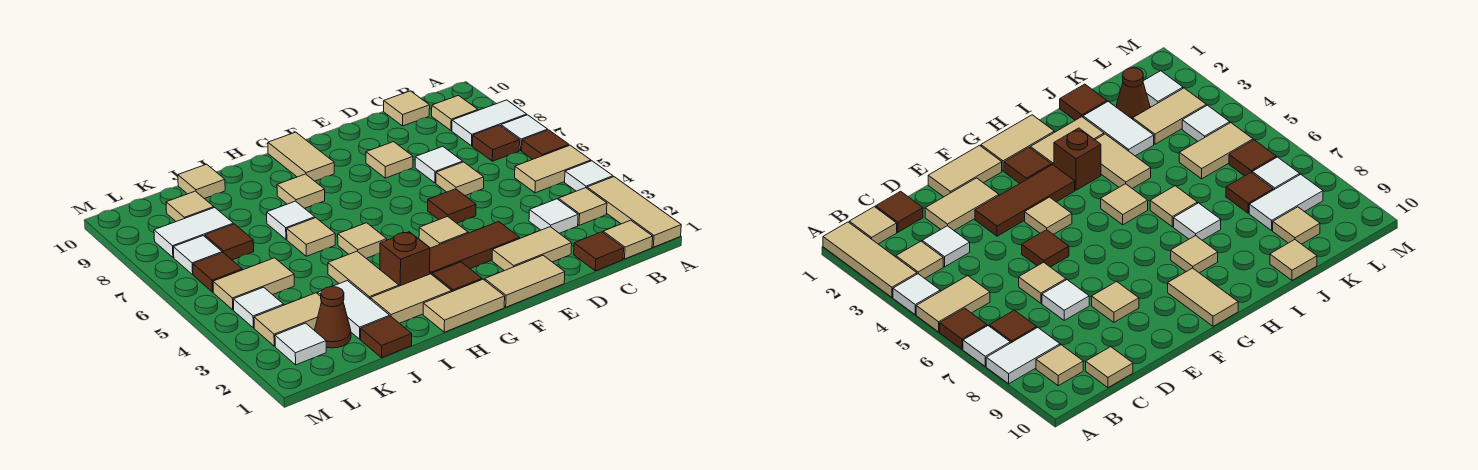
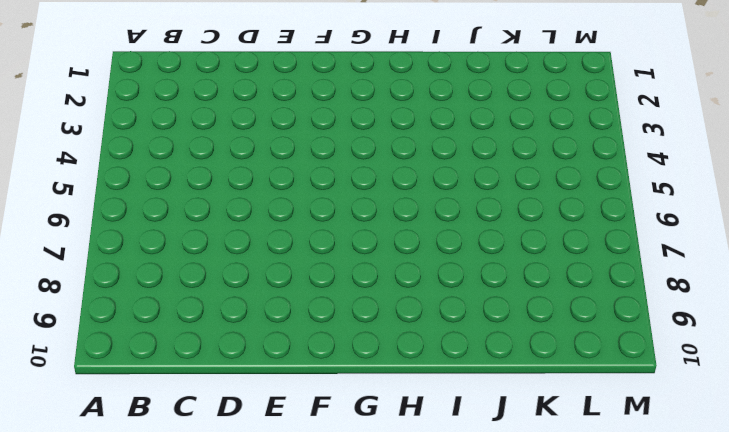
none -> tan 1x3 tile [587,177,681,247]
none -> white 1x1 tile [565,161,613,191]
none -> tan 1x2 tile [515,145,591,193]
none -> brown 1x1 tile [522,130,569,159]

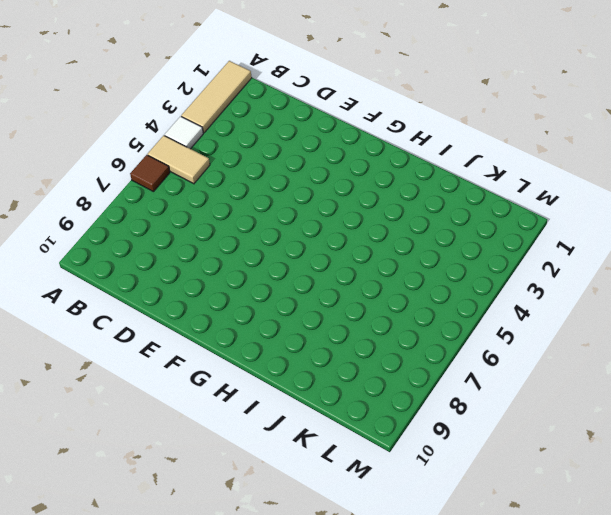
none -> white 1x1 tile [501,115,548,150]
none -> white 1x2 tile [452,100,527,146]
none -> tan 1x1 tile [603,220,653,259]
none -> tan 1x1 tile [558,188,607,225]

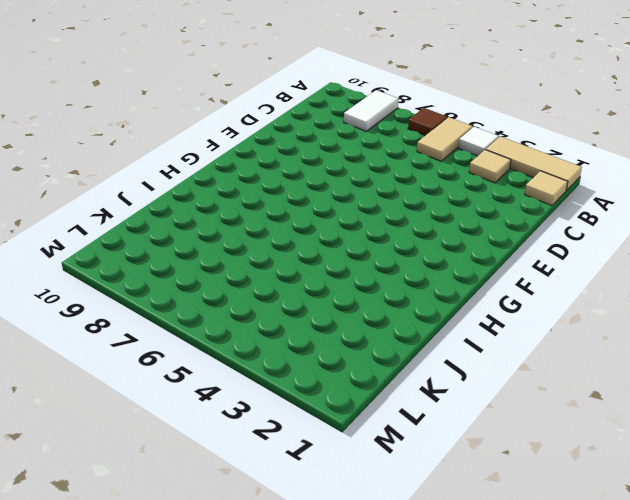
none -> white 1x1 tile [501,115,548,150]
none -> brown 1x1 tile [473,125,520,161]
none -> tan 1x1 tile [432,96,478,131]
none -> brown 1x1 tile [574,232,624,271]

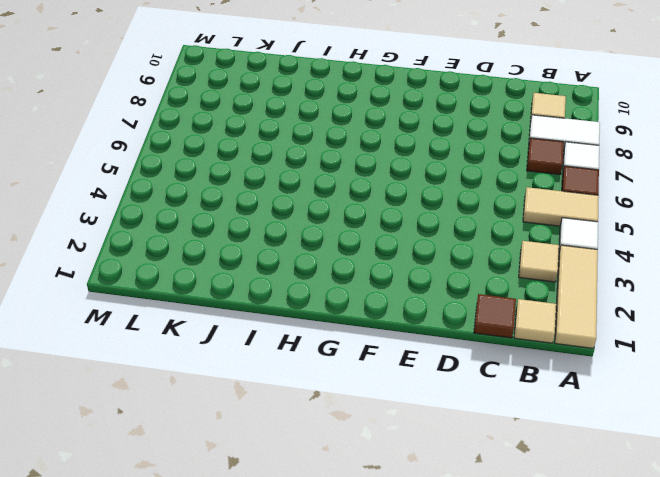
none -> white 1x1 tile [529,199,578,233]
none -> tan 1x1 tile [384,91,430,126]
none -> tan 1x2 tile [492,227,572,271]
none -> tan 1x1 tile [436,162,484,196]

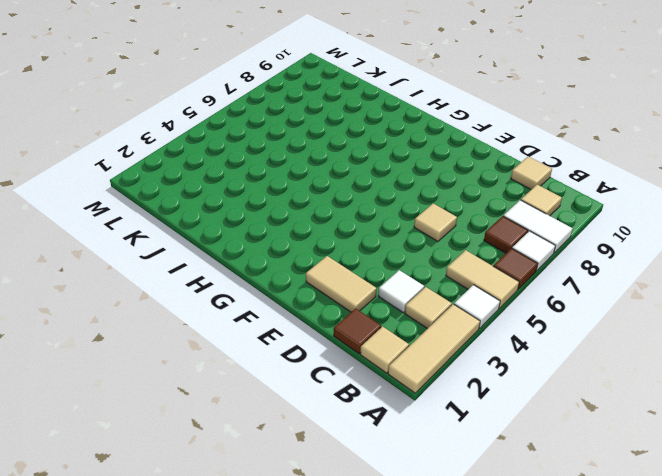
none -> white 1x1 tile [415,146,463,183]
none -> tan 1x2 tile [485,255,565,307]
none -> brown 1x3 tile [430,222,520,274]
none -> brown 1x1 tile [428,189,476,223]

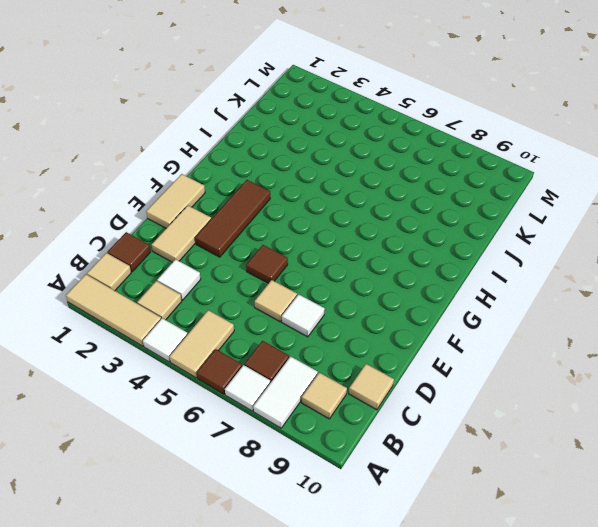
none -> tan 1x1 tile [366,142,413,178]
none -> tan 1x1 tile [419,217,468,248]
none -> tan 1x2 tile [423,279,505,332]
none -> brown 1x1 tile [432,262,482,291]

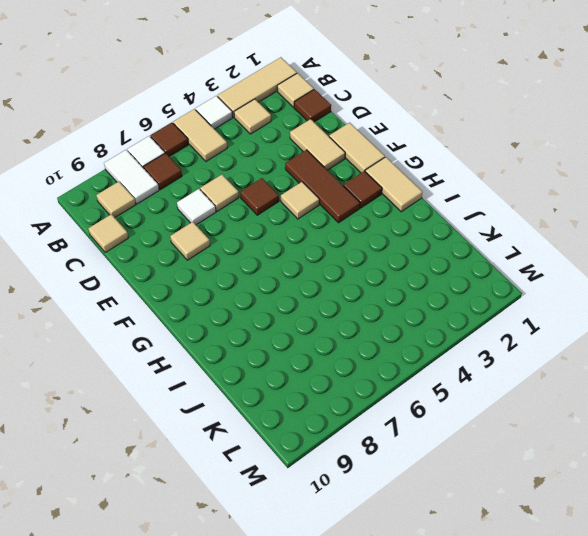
none -> white 1x1 tile [529,199,578,233]
none -> tan 1x2 tile [268,132,334,181]
none -> tan 1x2 tile [370,274,452,323]
none -> brown 1x1 brick [380,232,430,286]

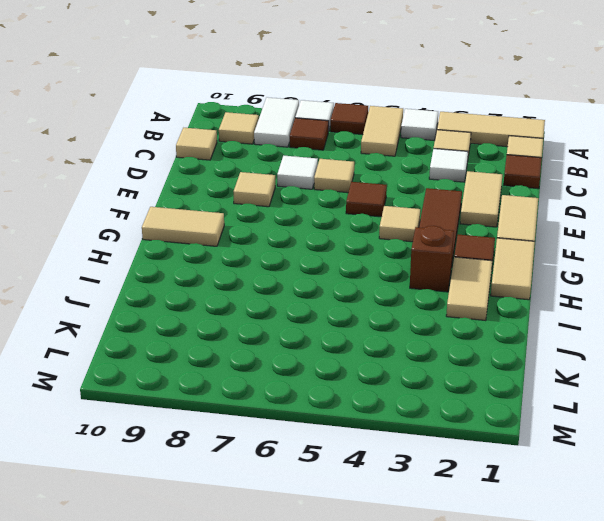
none -> tan 1x1 tile [338,223,387,258]
none -> tan 1x1 tile [277,174,325,208]
none -> tan 1x2 tile [328,251,399,299]
none -> tan 1x1 tile [287,218,335,256]

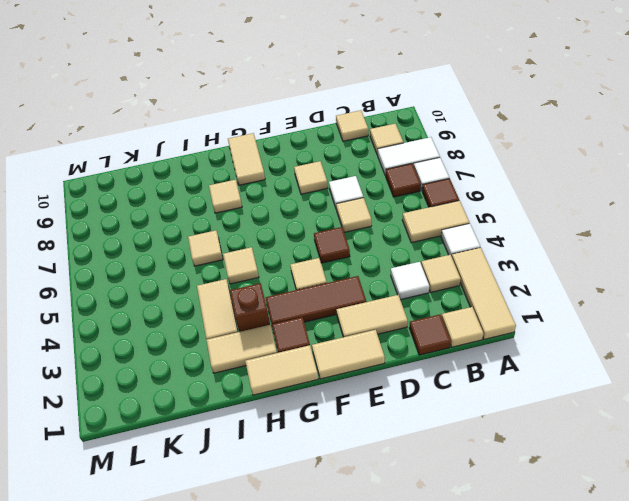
none -> white 1x1 tile [267,201,315,239]
none -> brown 1x1 tile [361,316,412,358]
none -> white 1x2 tile [318,281,390,339]
none -> tan 1x1 tile [178,164,225,199]

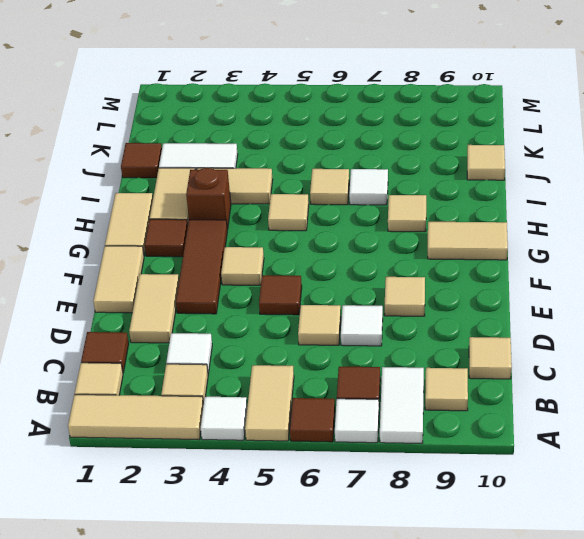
none -> brown 1x1 cone [314,287,351,348]
none -> tan 1x2 tile [254,293,321,346]
none -> tan 1x2 tile [213,258,294,310]
none -> brown 1x1 tile [205,224,254,260]

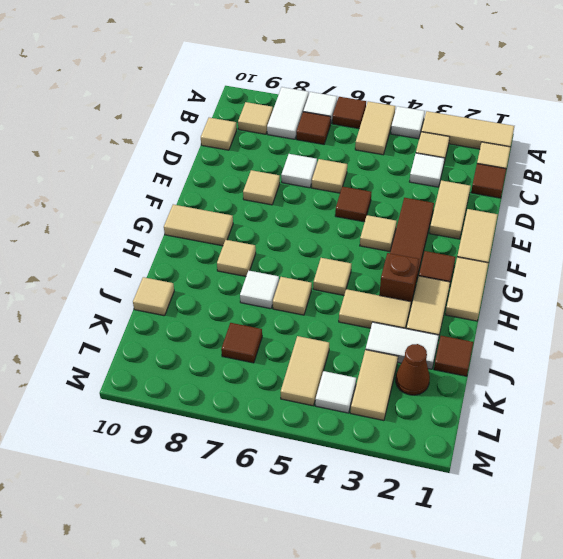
none -> white 1x2 tile [154,208,233,258]
none -> tan 1x1 tile [166,191,214,221]
none -> white 1x1 tile [275,323,326,365]
none -> brown 1x1 tile [193,253,242,292]

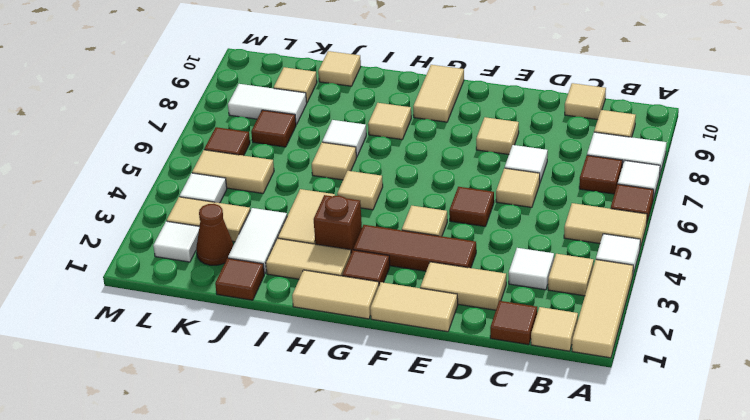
none -> white 1x1 tile [173,236,222,275]

